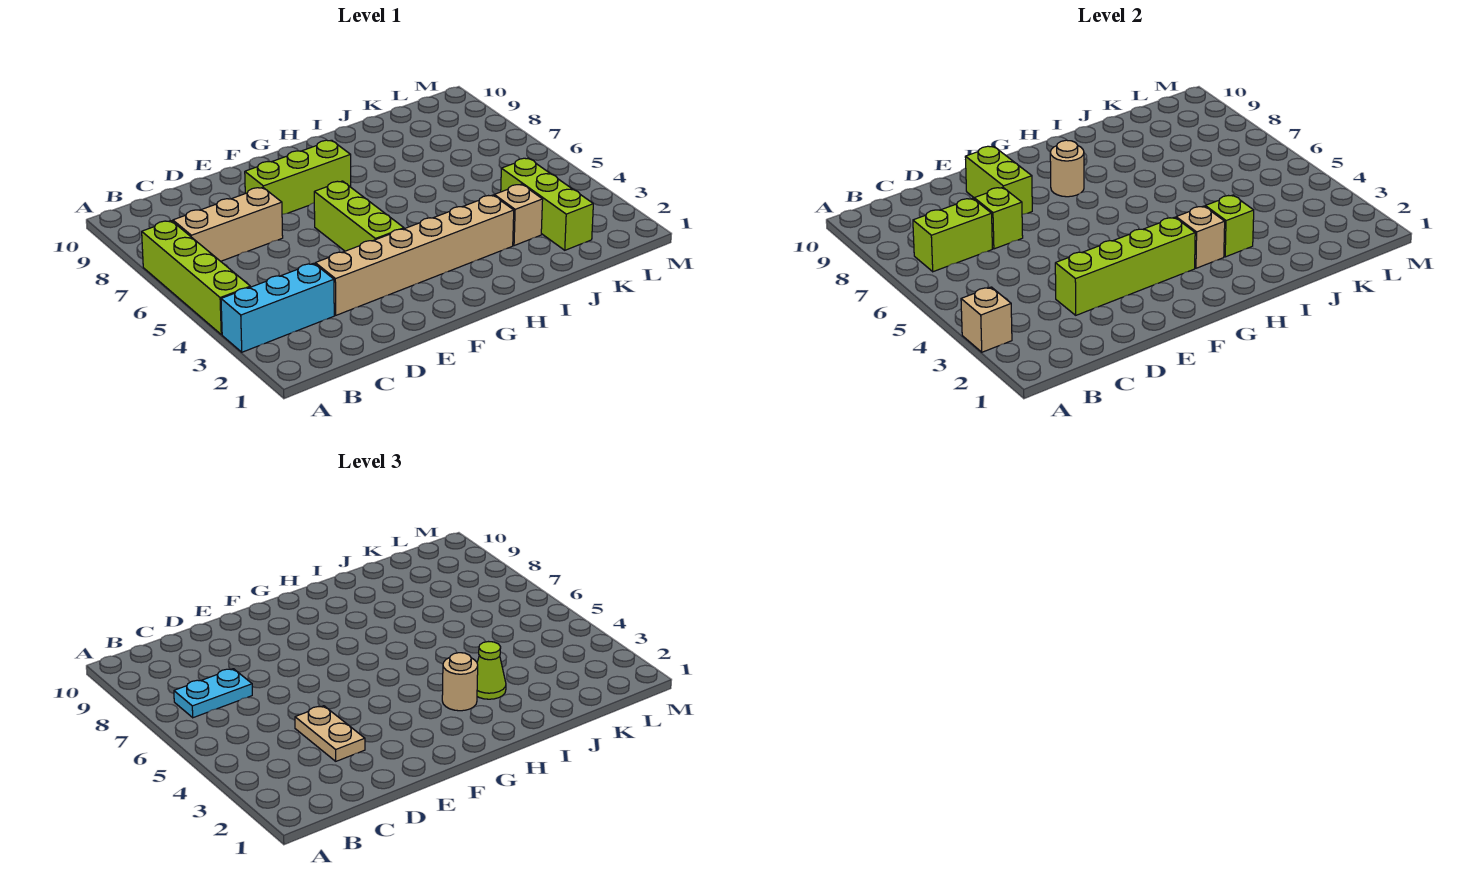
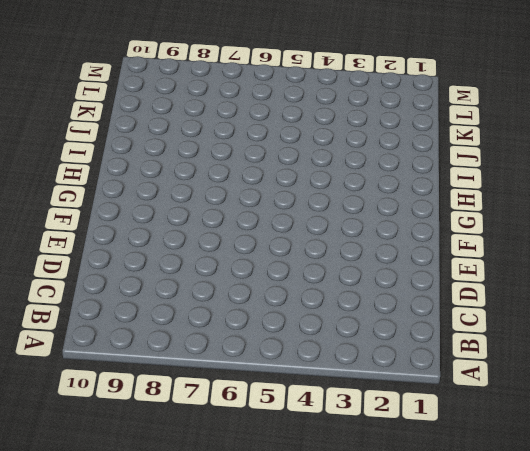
none -> cyan 1x3 brick [221,263,334,352]
none -> lime 1x4 brick [142,221,250,335]
none -> tan 1x3 brick [173,187,283,261]

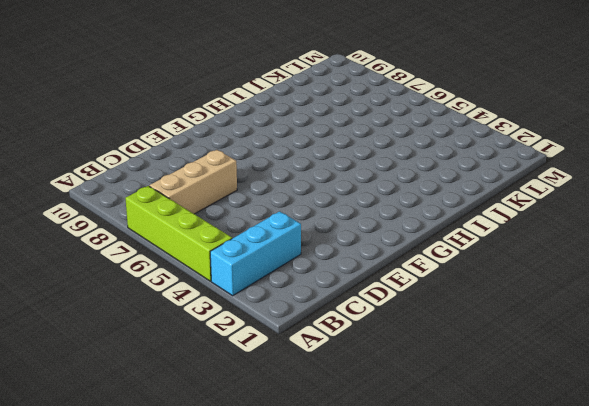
none -> tan 1x6 brick [315,195,514,315]
none -> lime 1x3 brick [245,140,351,214]
none -> lime 1x3 brick [314,181,404,251]

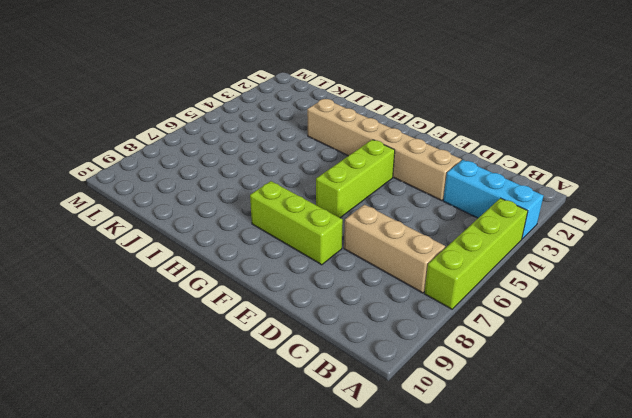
none -> tan 1x1 brick [494,184,543,246]
none -> lime 1x3 brick [501,158,593,250]
none -> tan 1x1 brick [961,287,1012,352]

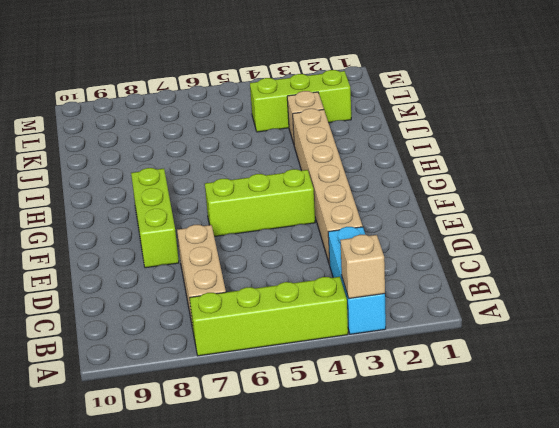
none -> lime 1x2 brick [913,198,992,272]
none -> lime 1x4 brick [1055,217,1195,315]
none -> lime 1x1 brick [974,187,1023,249]

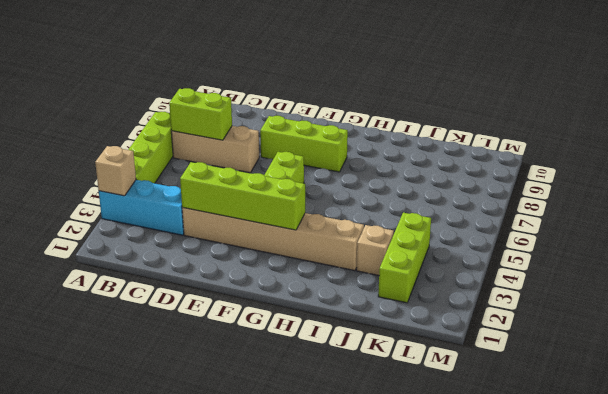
none -> lime 1x1 brick [974,187,1023,249]
none -> lime 1x2 brick [965,146,1032,214]
none -> tan 1x1 round brick [1050,140,1084,197]

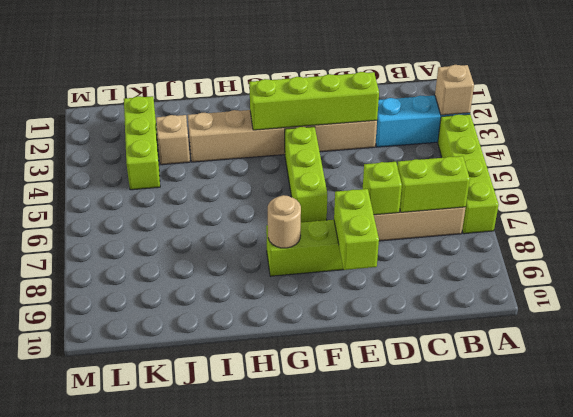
none -> tan 1x1 brick [1176,206,1225,268]
none -> lime 1x1 brick [1205,195,1254,257]
none -> cyan 1x2 plate [174,669,252,718]

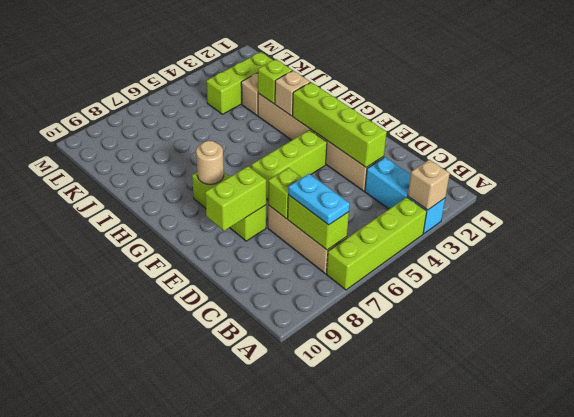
none -> tan 1x2 plate [295,706,365,761]
none -> tan 1x1 round brick [442,653,478,711]
none -> lime 1x1 cone [477,642,506,699]

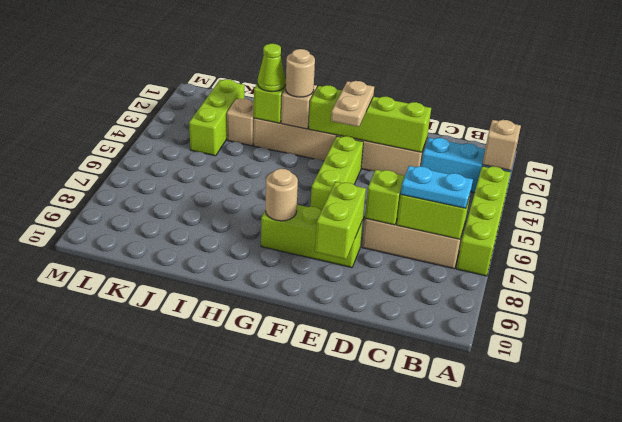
tan 1x2 plate [331,81,374,127] -> tan 1x2 plate moved to [295,706,365,761]

